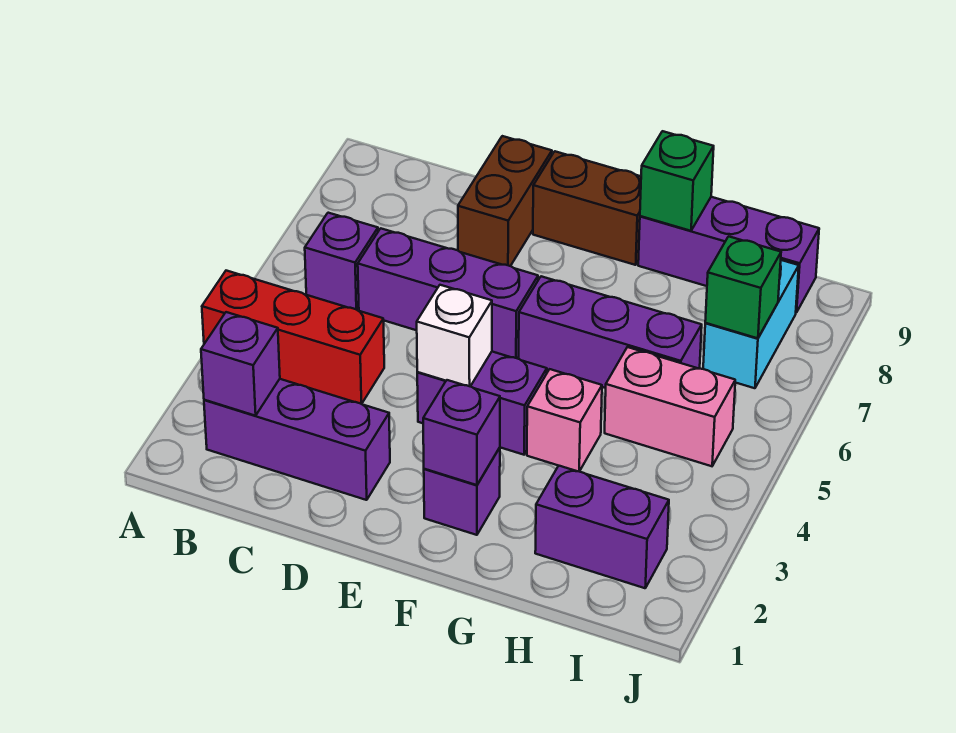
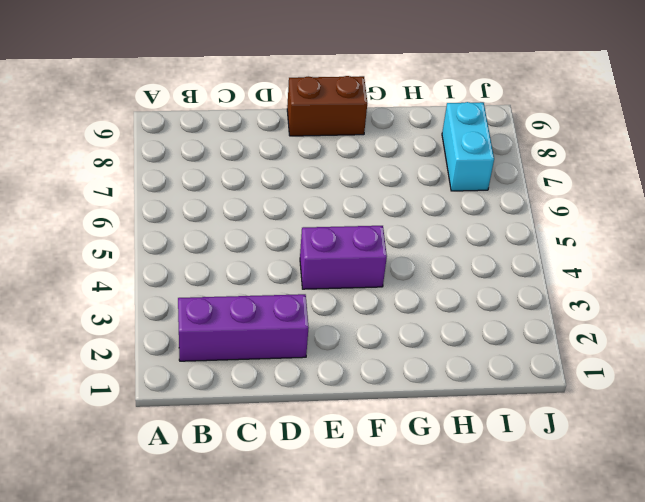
none -> red 1x3 brick [202,271,384,404]
none -> purple 1x1 brick [305,213,378,310]
none -> purple 1x3 brick [358,228,538,358]

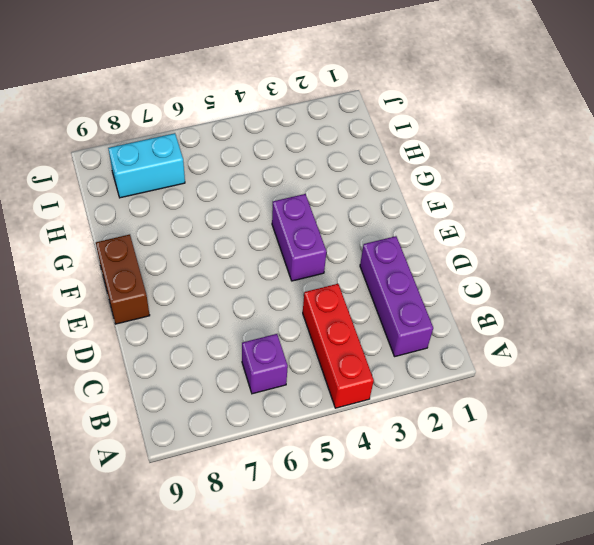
none -> purple 1x3 brick [358,228,538,358]
none -> brown 1x2 brick [458,136,552,266]
none -> purple 1x1 brick [424,448,500,535]

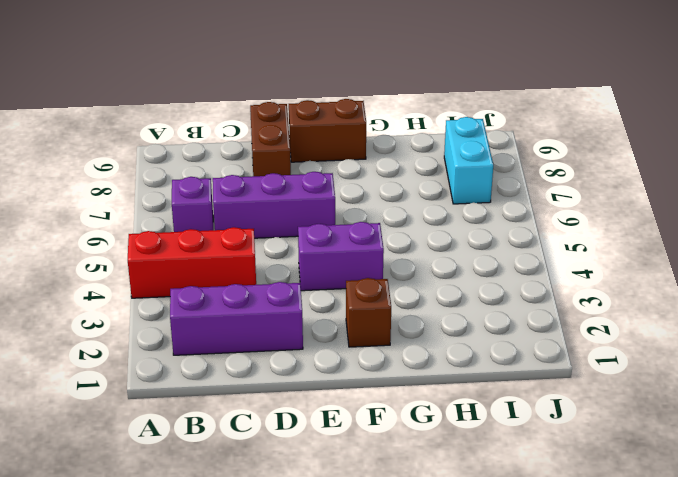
brown 1x1 brick [346,278,391,347] -> purple 1x1 brick [424,448,500,535]
none -> purple 1x3 brick [519,276,702,388]
none -> pink 1x1 brick [527,369,602,471]
none -> purple 1x3 brick [638,197,819,313]

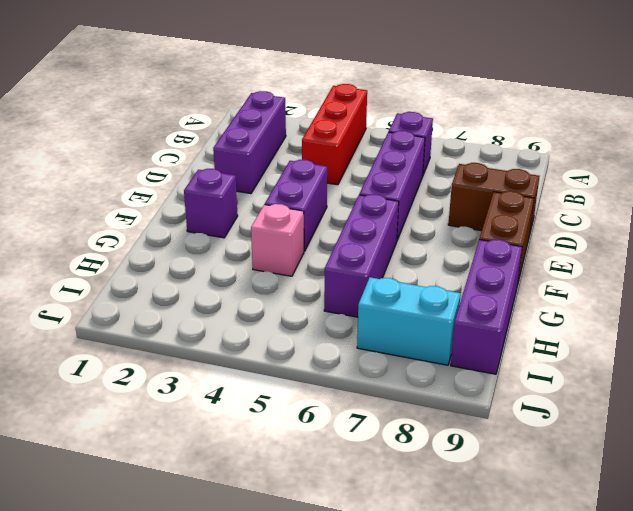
none -> purple 1x2 brick [535,466,669,588]
none -> pink 1x2 brick [605,347,735,466]
none -> purple 1x1 brick [201,312,280,416]

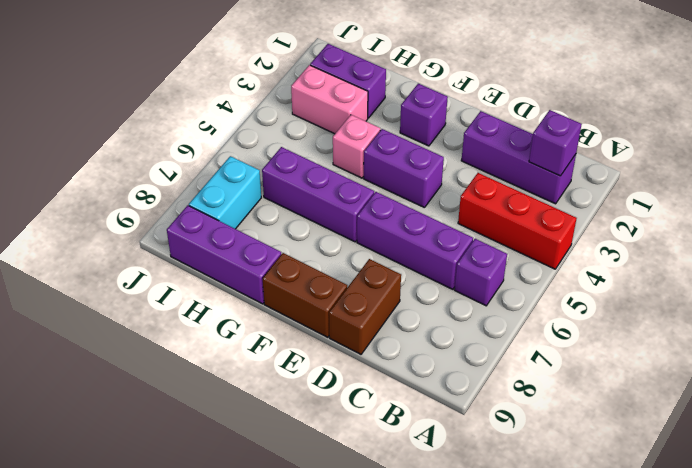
pink 1x2 brick [291,65,368,134] -> pink 1x2 brick moved to [605,347,735,466]
none -> white 1x1 brick [417,285,492,386]
none -> purple 1x1 brick [423,380,500,485]
none -> green 1x1 brick [640,131,714,231]

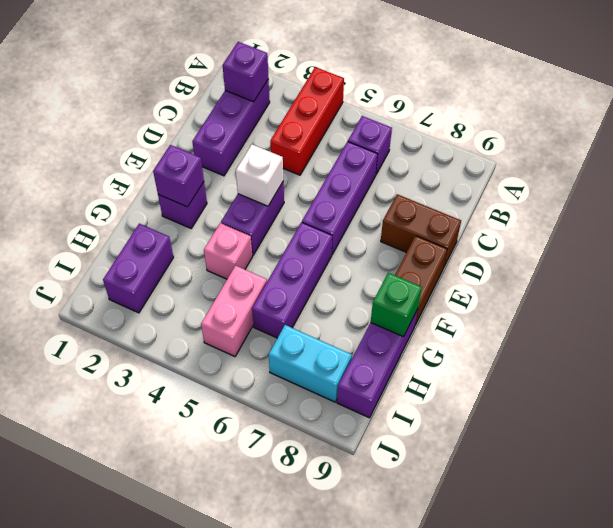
none -> green 1x1 brick [705,236,781,338]

